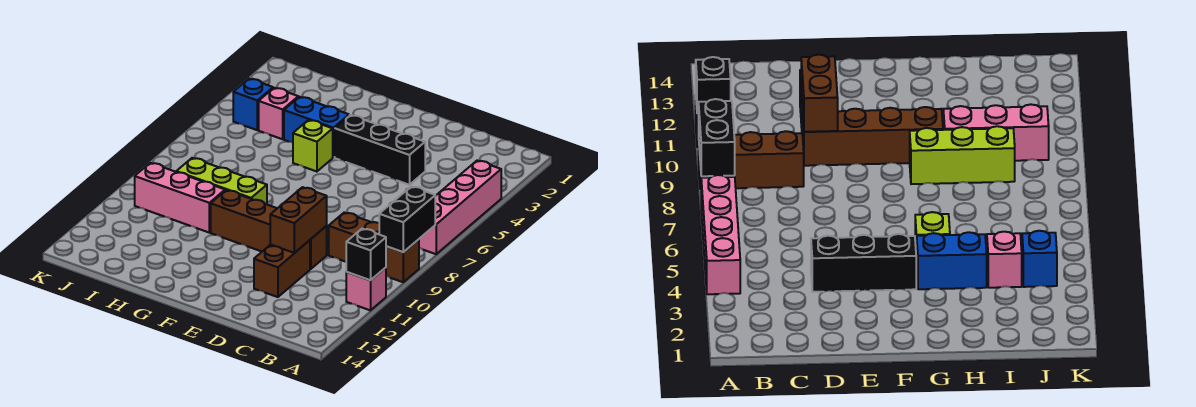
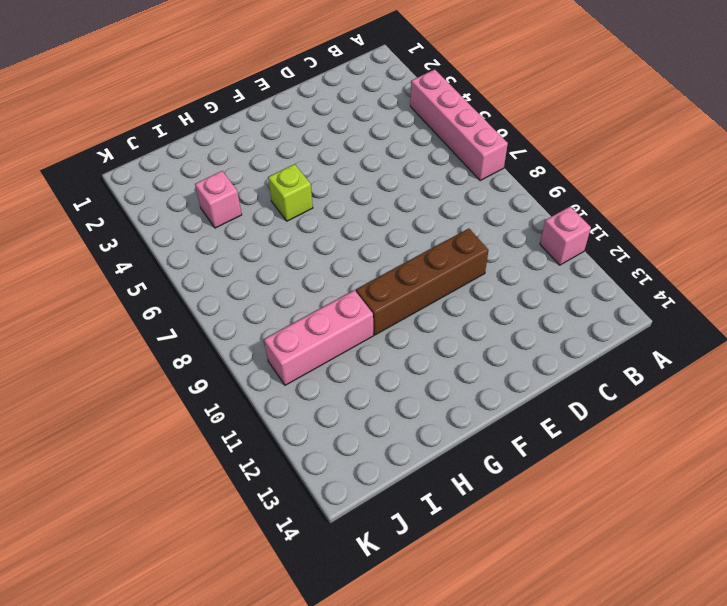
none -> brown 1x3 brick [329,212,419,282]
none -> black 1x3 brick [335,115,425,185]
none -> brown 1x2 brick [254,240,310,297]

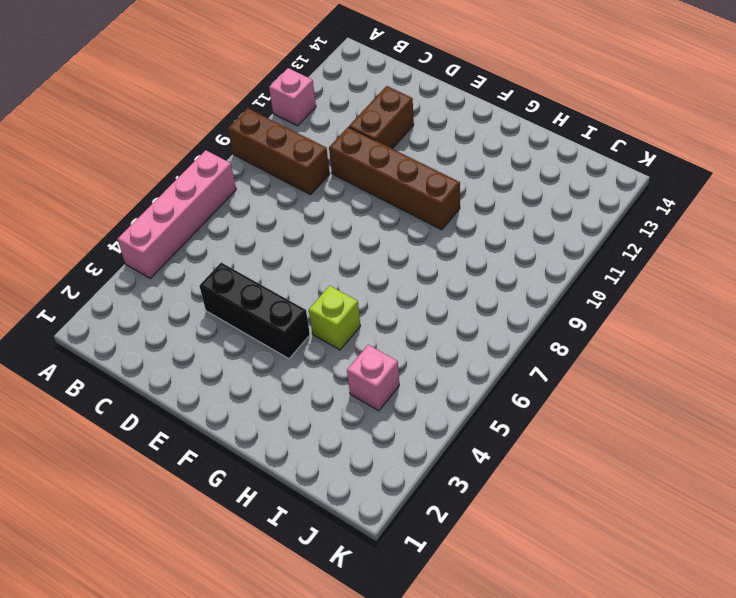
none -> blue 1x2 brick [284,97,349,157]
none -> lime 1x3 brick [176,158,267,204]
none -> pink 1x3 brick [135,163,225,232]

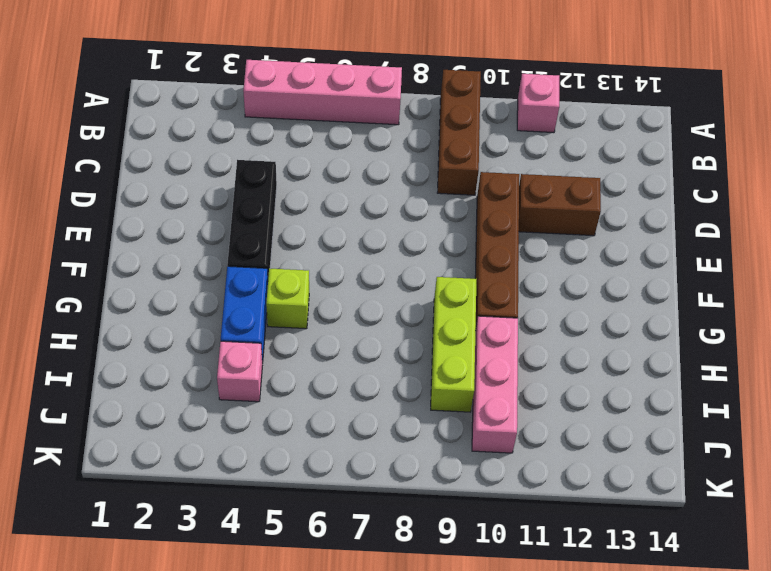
none -> blue 1x1 brick [233,79,273,130]
none -> black 1x2 brick [379,186,435,252]
none -> black 1x1 brick [346,229,386,280]

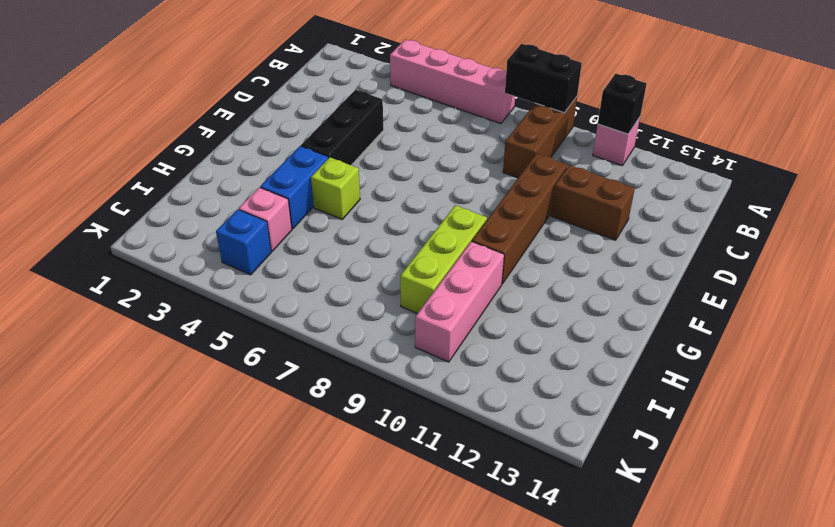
none -> brown 1x2 brick [270,187,327,253]

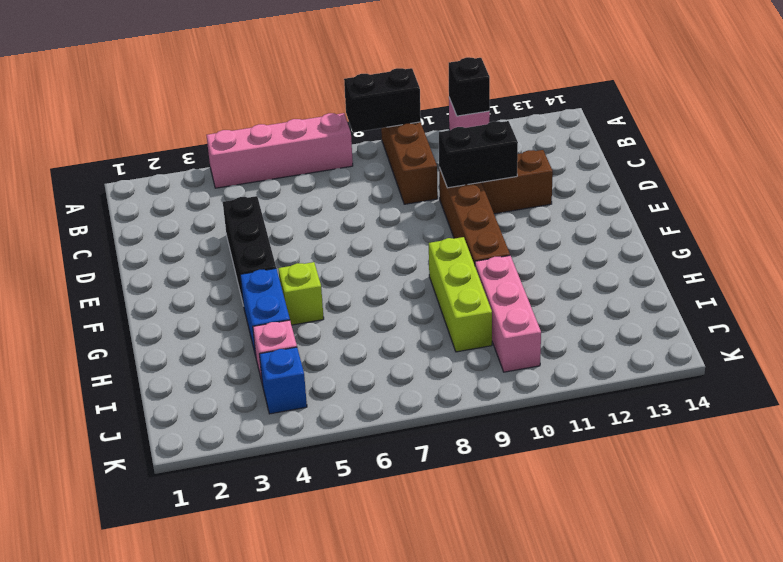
black 1x2 brick [439,121,518,188] -> brown 1x2 brick [270,187,327,253]

